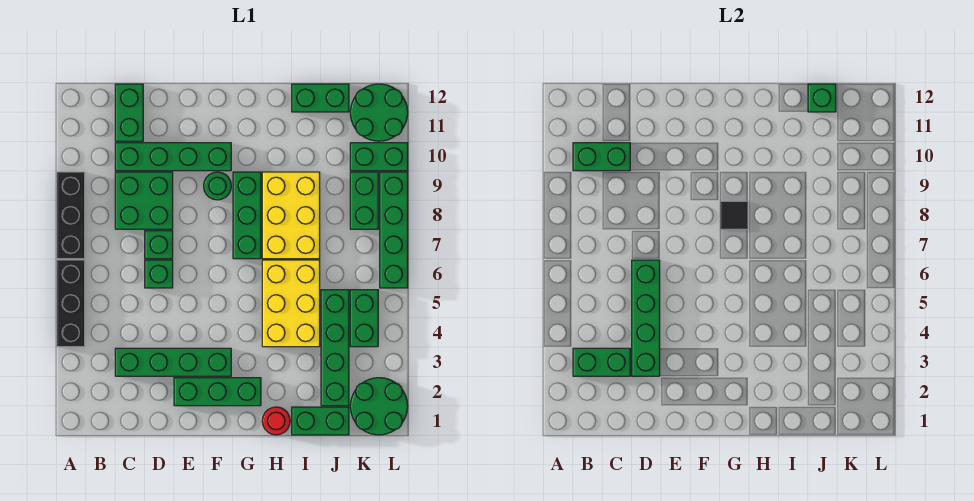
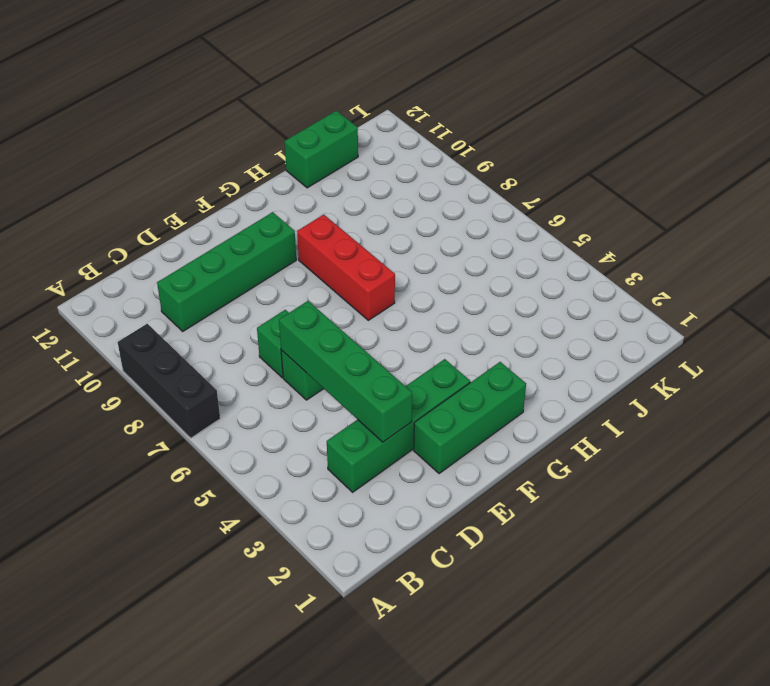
red 1x3 brick [297,215,395,320] -> green 1x3 brick [233,172,261,259]
none -> black 1x3 brick [57,260,85,347]
none -> green 2x2 brick [115,172,173,229]
none -> green 1x2 brick [115,84,143,141]

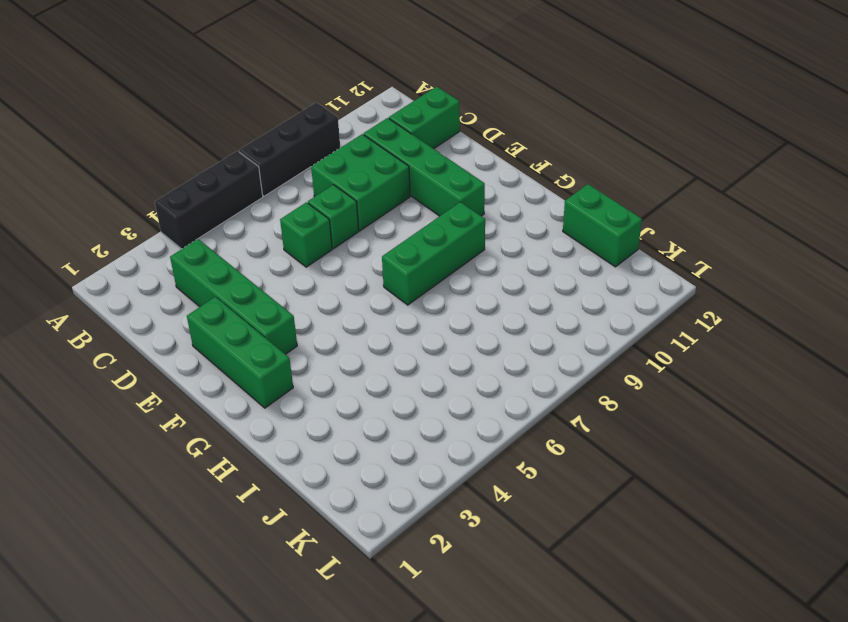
none -> green 1x1 round brick [204,172,231,200]
none -> red 1x1 round brick [262,407,290,435]
none -> yellow 2x3 brick [262,260,320,347]

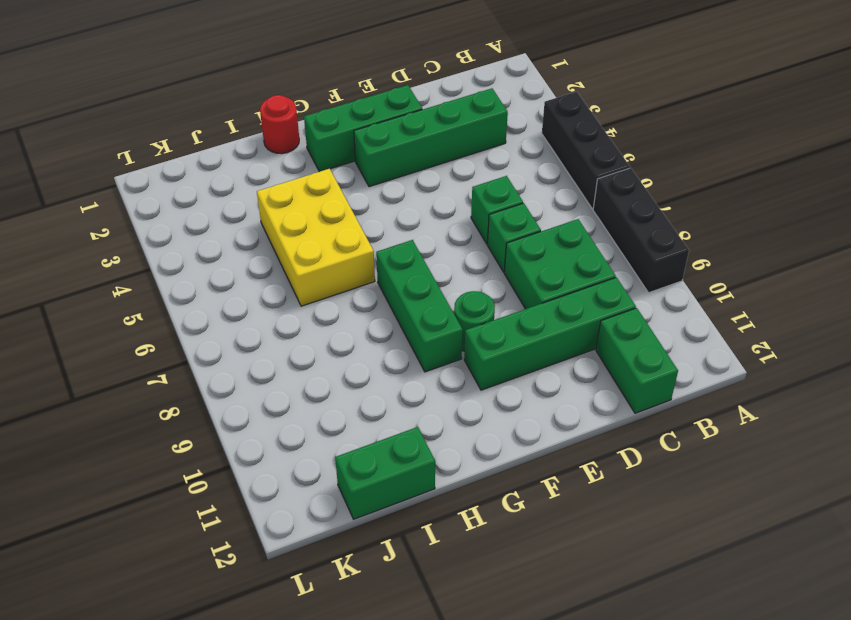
none -> yellow 2x3 brick [262,172,320,259]
none -> green 1x2 brick [292,407,349,435]
none -> green 1x4 brick [321,290,349,406]

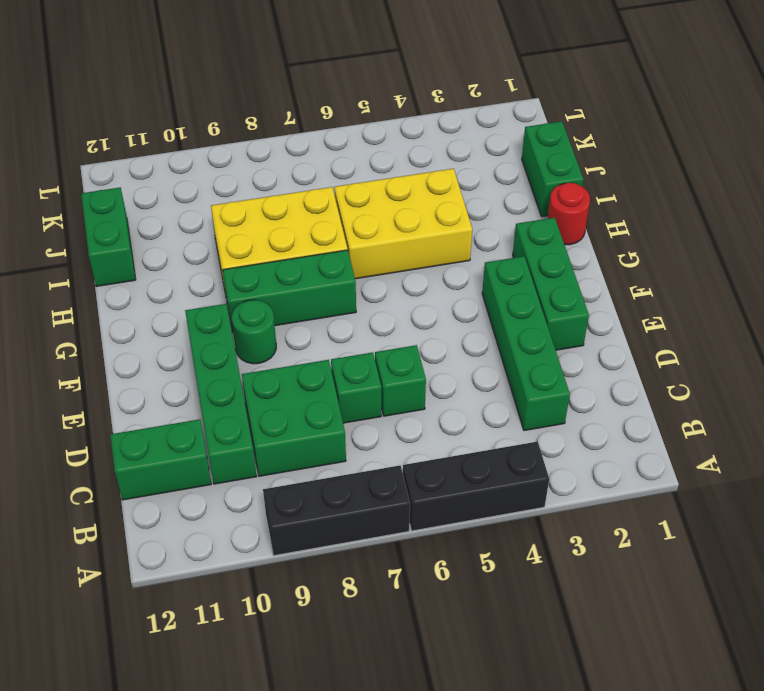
none -> green 1x4 brick [321,290,349,406]
none -> green 2x2 round brick [350,378,408,435]
none -> green 1x2 brick [350,290,378,347]

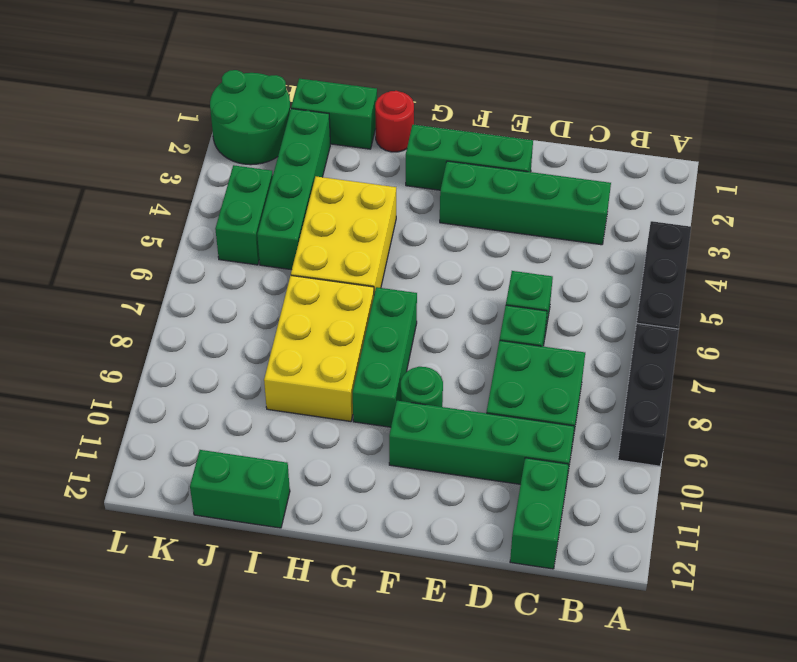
none -> green 1x2 brick [350,172,378,229]
none -> green 1x2 brick [350,143,408,171]
none -> green 2x2 round brick [350,84,408,141]

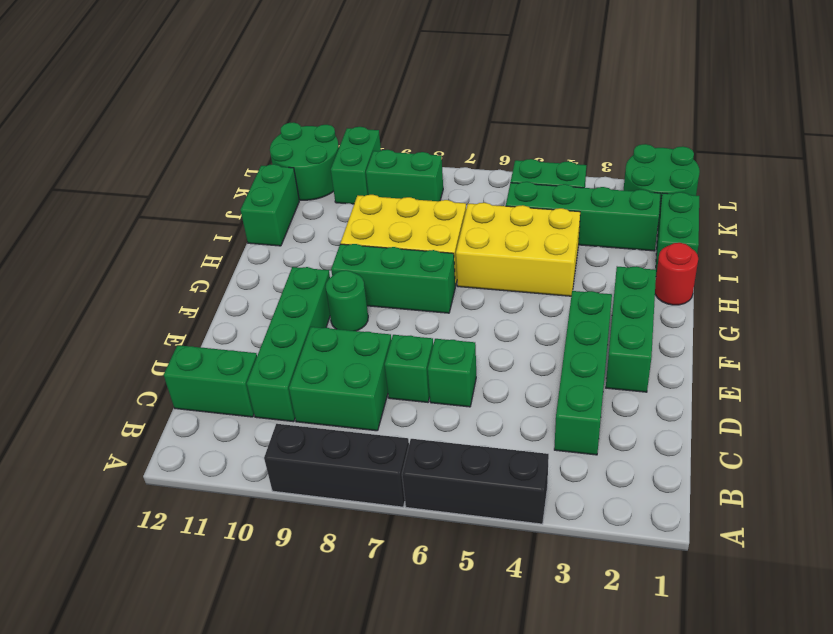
none -> green 1x4 brick [380,172,408,288]
none -> green 1x2 brick [573,348,630,376]
none -> green 1x2 brick [573,143,630,171]

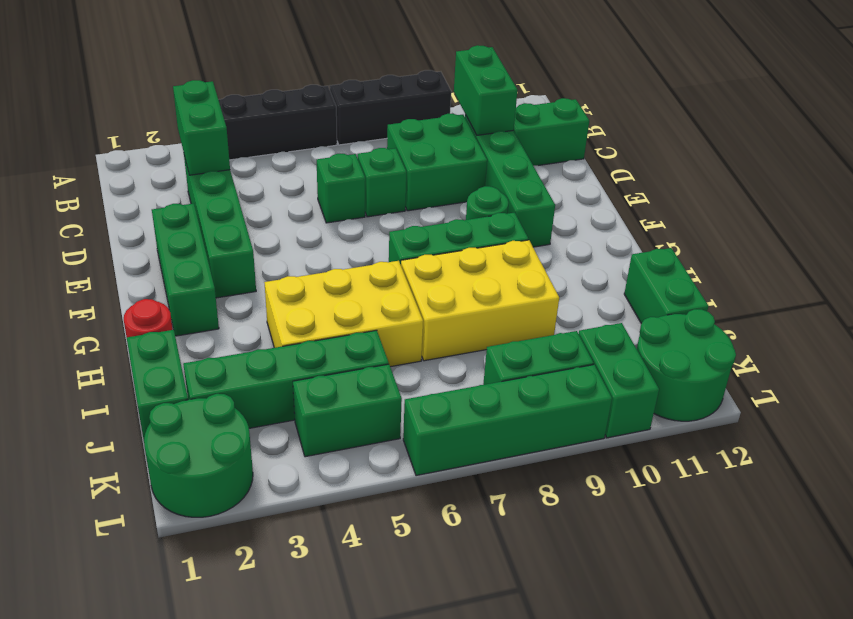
none -> green 1x4 brick [632,260,660,376]
none -> black 1x1 tile [720,201,748,229]
none -> green 1x1 brick [808,84,836,112]

